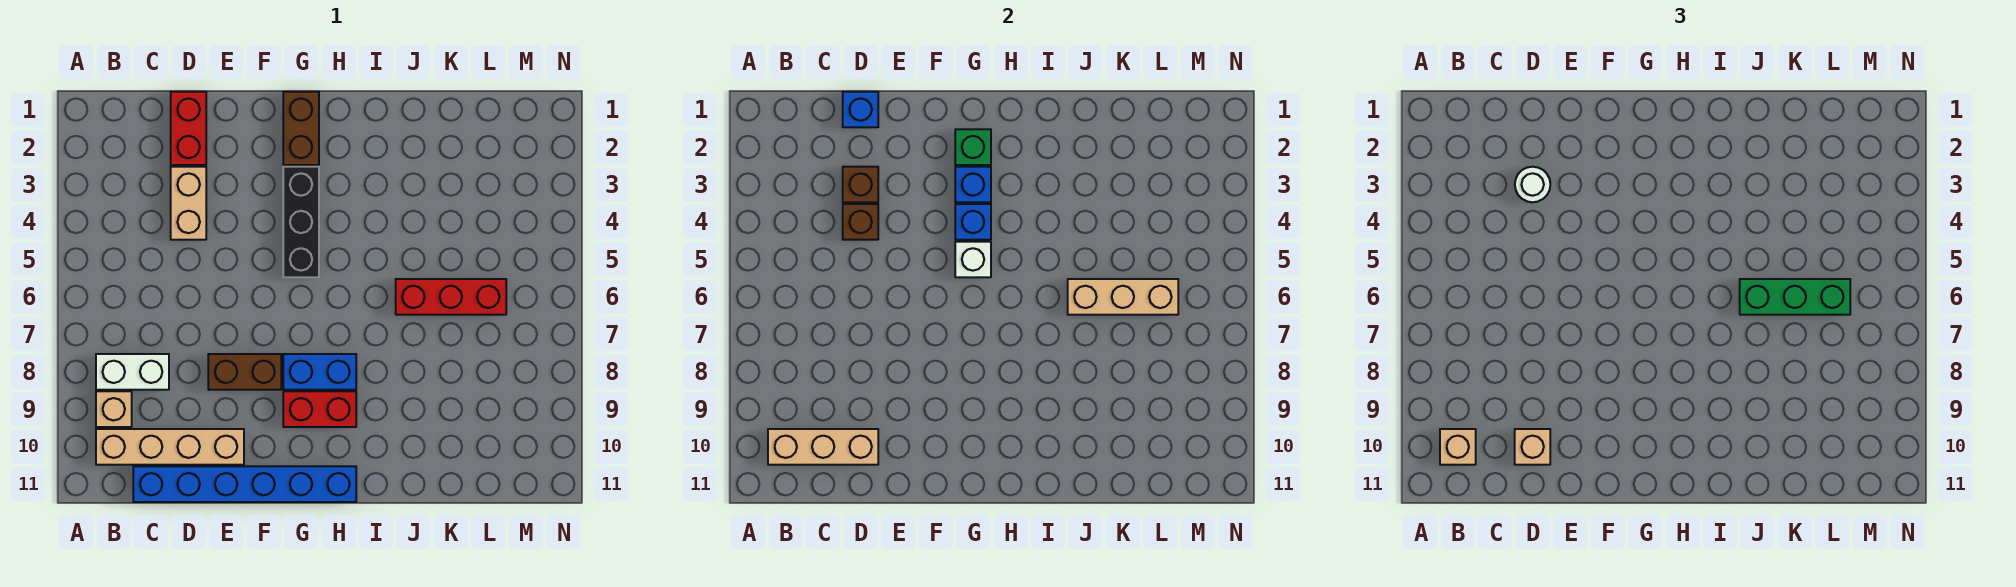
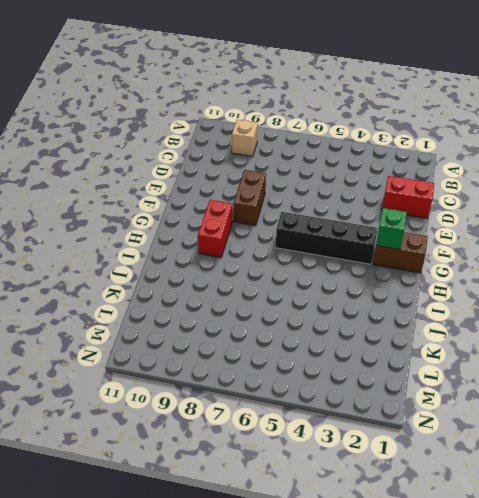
black 1x4 brick [276,212,378,264] -> black 1x3 brick [283,167,319,277]
none -> white 1x2 brick [96,354,169,390]
none -> tan 1x4 brick [96,429,244,465]
none -> blue 1x6 brick [133,466,356,502]

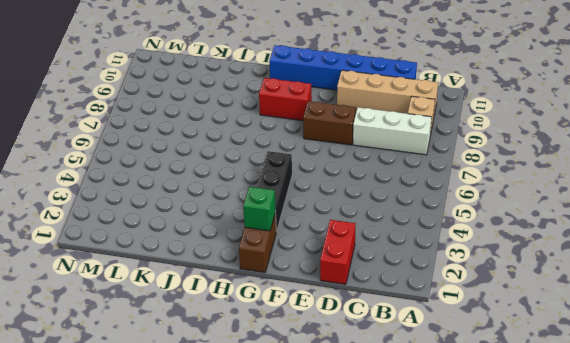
white 1x3 brick [353,107,432,155] -> white 1x2 brick [96,354,169,390]
none -> tan 1x2 brick [171,167,206,240]
none -> blue 1x2 brick [283,354,356,390]
none -> red 1x3 brick [396,279,506,315]

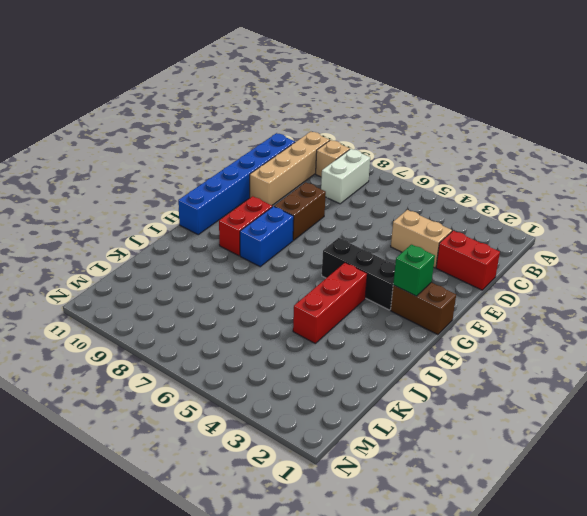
red 1x3 brick [293,263,367,343] -> red 1x3 brick moved to [396,279,506,315]
none -> tan 1x3 brick [768,429,878,465]
none -> blue 1x1 brick [843,92,878,127]
none -> brown 1x1 brick [843,167,878,202]

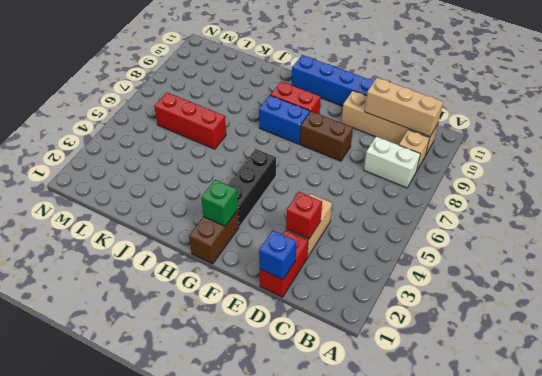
red 1x1 brick [286,192,322,239] -> brown 1x1 brick [843,167,878,202]
none -> brown 1x1 brick [843,204,878,240]
none -> blue 1x1 brick [955,167,991,202]
none -> blue 1x1 brick [955,204,991,240]

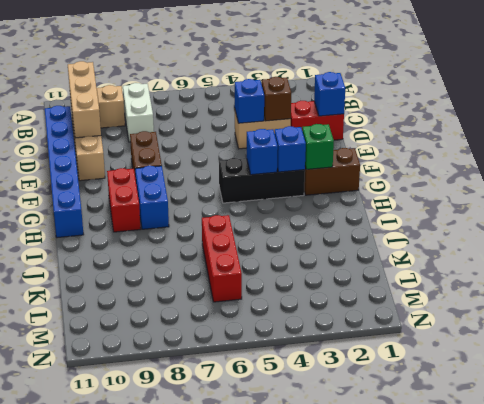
blue 1x1 brick [235,79,264,123] -> brown 1x1 brick [843,204,878,240]
none -> white 1x1 brick [955,242,991,277]
none -> tan 1x3 brick [1068,279,1178,315]
none -> tan 1x1 brick [1440,429,1476,465]

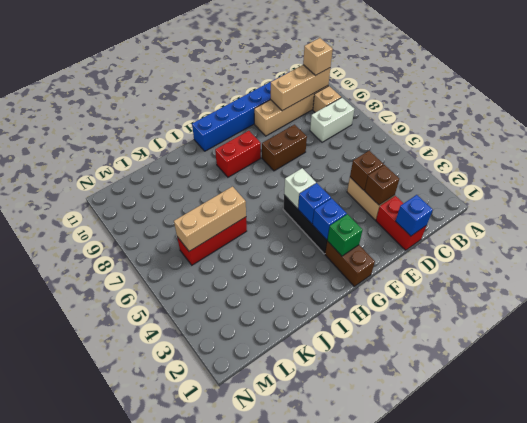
none -> blue 1x2 brick [283,354,356,390]
none -> white 1x1 round brick [1515,167,1550,202]
none -> tan 1x1 brick [1515,429,1550,465]

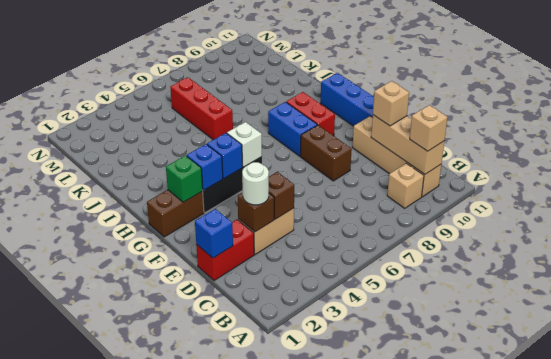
none -> white 1x2 brick [96,354,169,390]
none -> tan 1x3 brick [1068,279,1178,315]
none -> green 1x3 brick [1740,279,1850,315]

